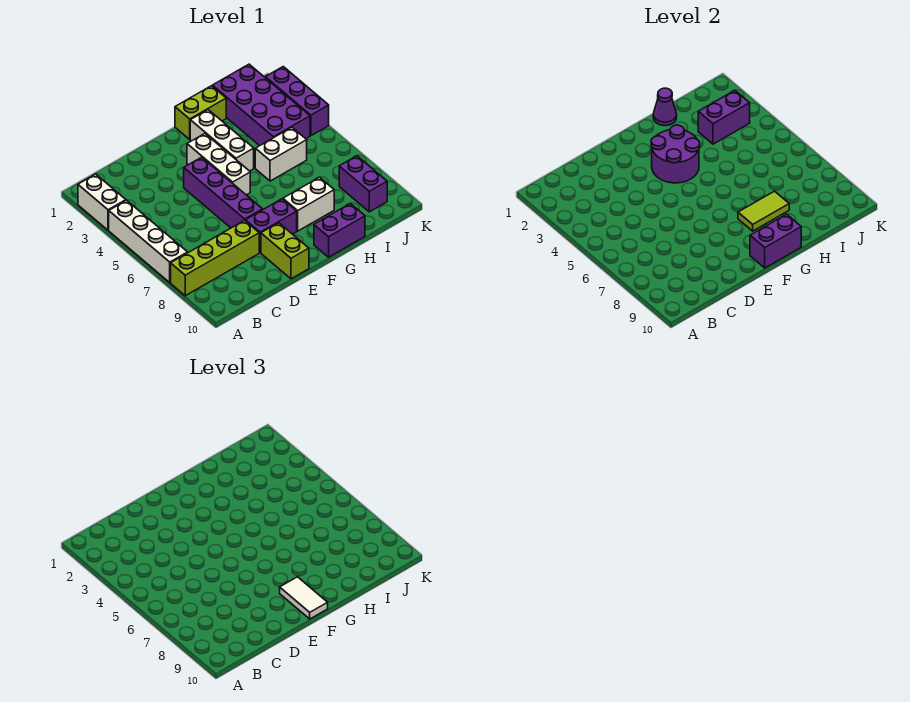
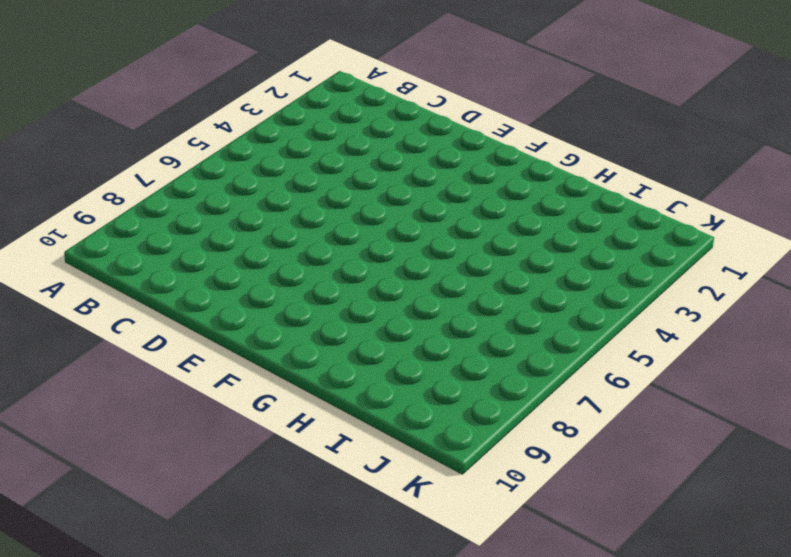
none -> white 1x2 brick [78,174,126,230]
none -> white 1x4 brick [109,200,188,283]
none -> lime 1x4 brick [171,220,259,296]

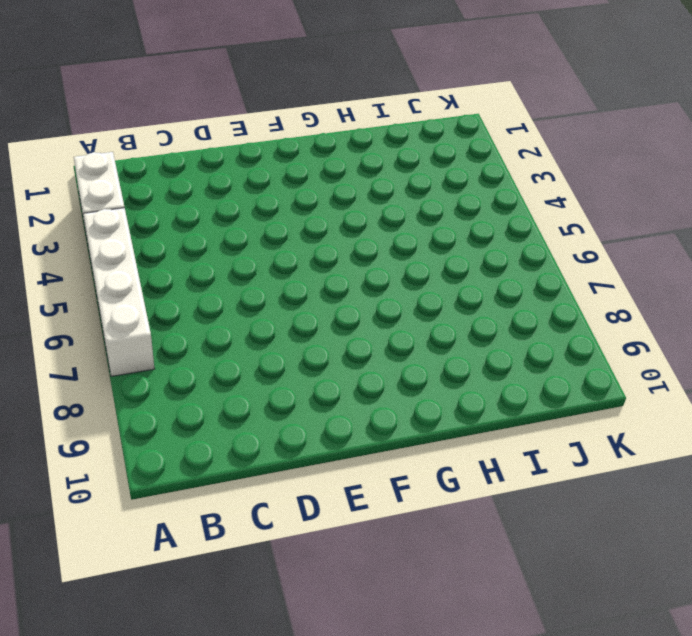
none -> lime 1x4 brick [171,220,259,296]
none -> purple 1x4 brick [184,157,263,228]
none -> purple 1x2 brick [245,199,297,253]

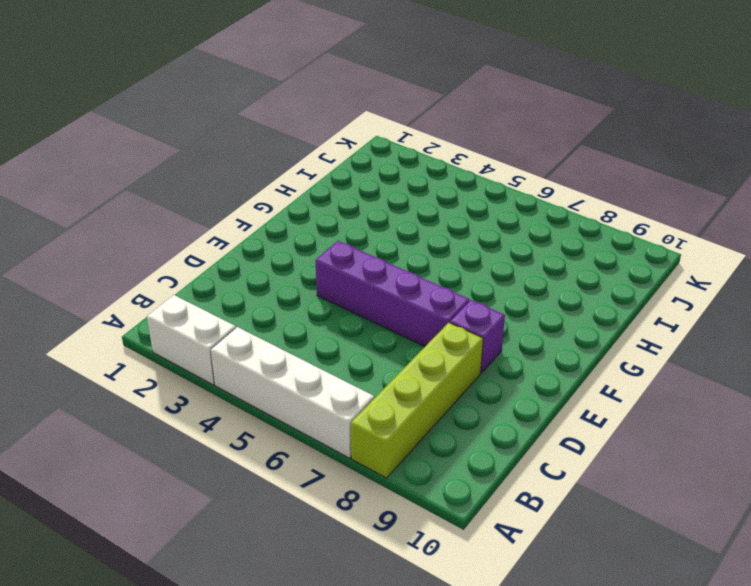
purple 1x1 brick [450,300,505,373] -> purple 1x2 brick [245,199,297,253]
none -> lime 1x2 brick [261,223,309,279]
none -> white 1x3 brick [187,134,250,195]
none -> lime 1x2 brick [175,86,226,139]

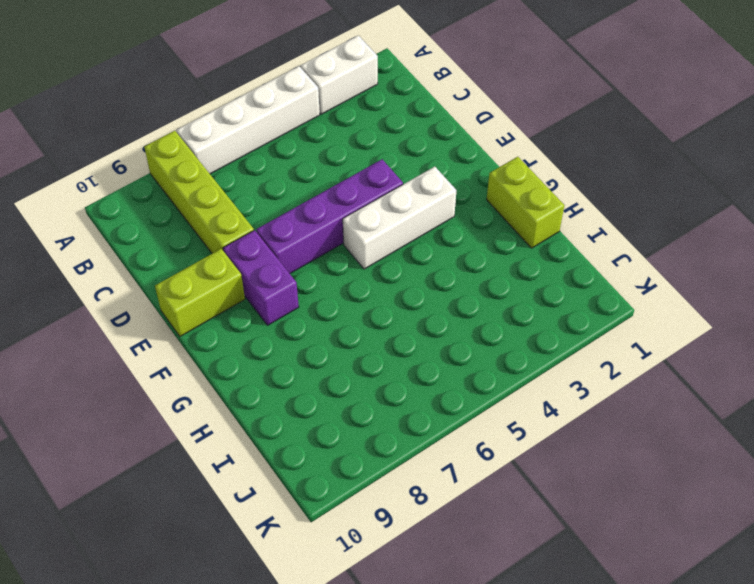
none -> white 1x3 brick [190,110,254,171]
none -> white 1x2 brick [283,177,334,231]
none -> purple 1x2 brick [314,203,365,257]

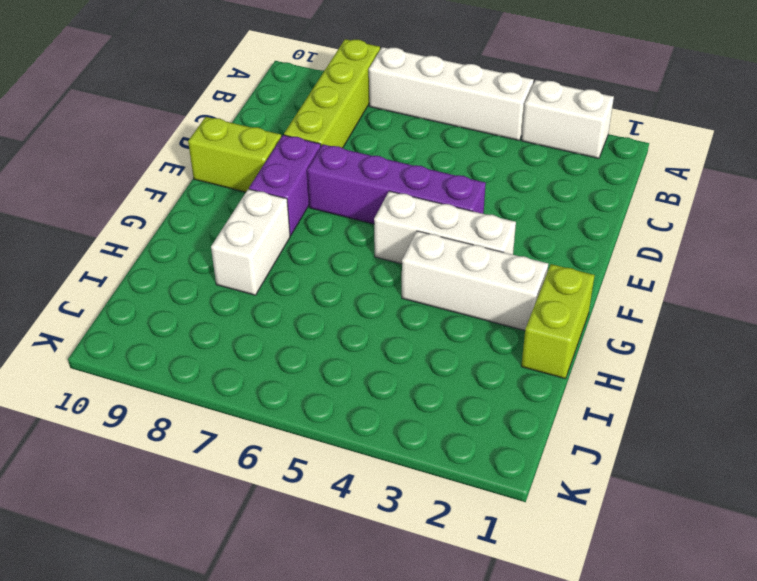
none -> purple 1x2 brick [314,203,365,257]
none -> white 1x2 brick [255,127,307,181]
none -> purple 2x4 brick [212,64,310,146]

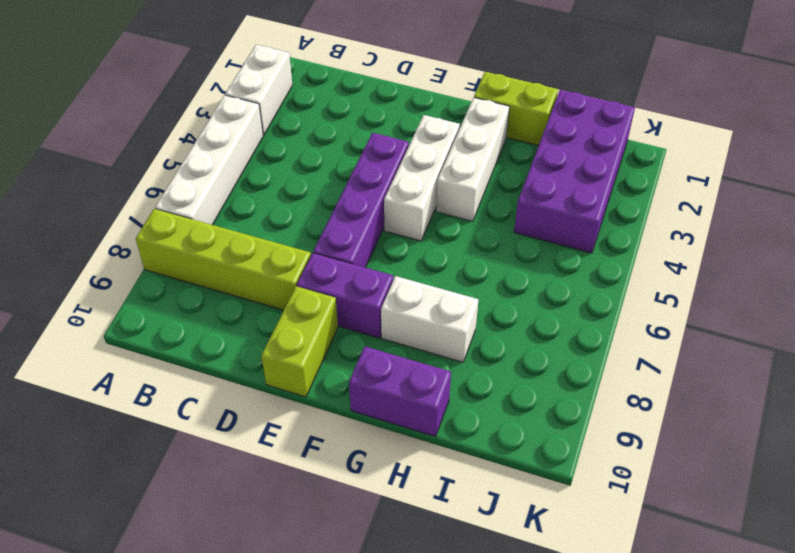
none -> white 1x2 brick [255,127,307,181]
none -> purple 1x2 brick [339,156,387,212]
none -> purple 1x3 brick [265,67,329,136]

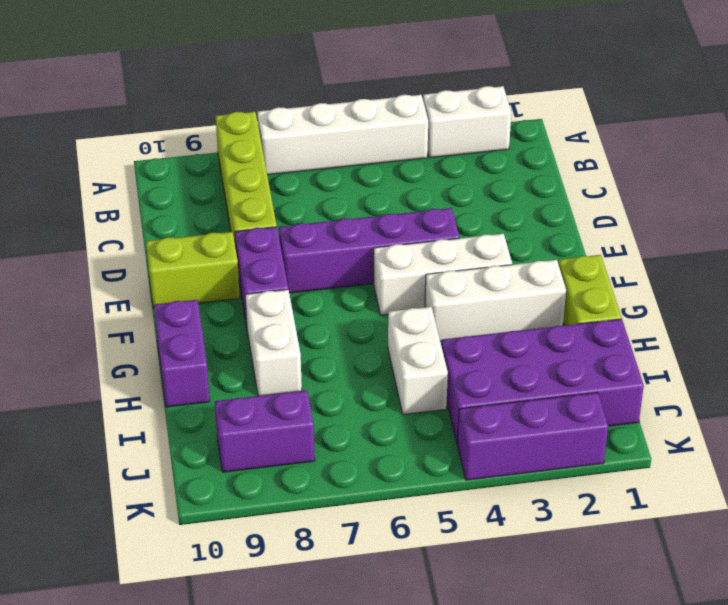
none -> purple 2x2 round brick [651,125,700,183]
none -> purple 1x2 brick [750,214,801,268]
none -> lime 1x2 tile [738,191,789,231]

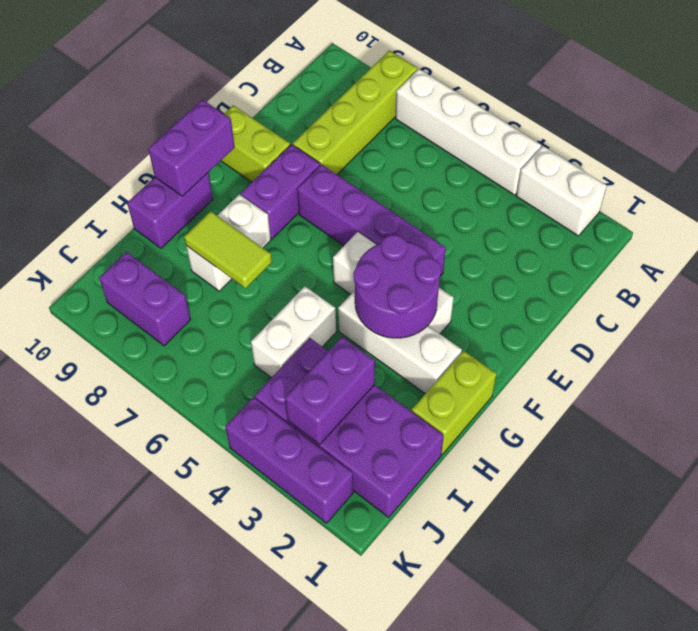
lime 1x2 tile [184,211,272,288] -> lime 1x2 tile turned to [738,191,789,231]
none -> purple 1x1 cone [653,88,677,126]
none -> white 1x2 tile [280,577,328,619]

